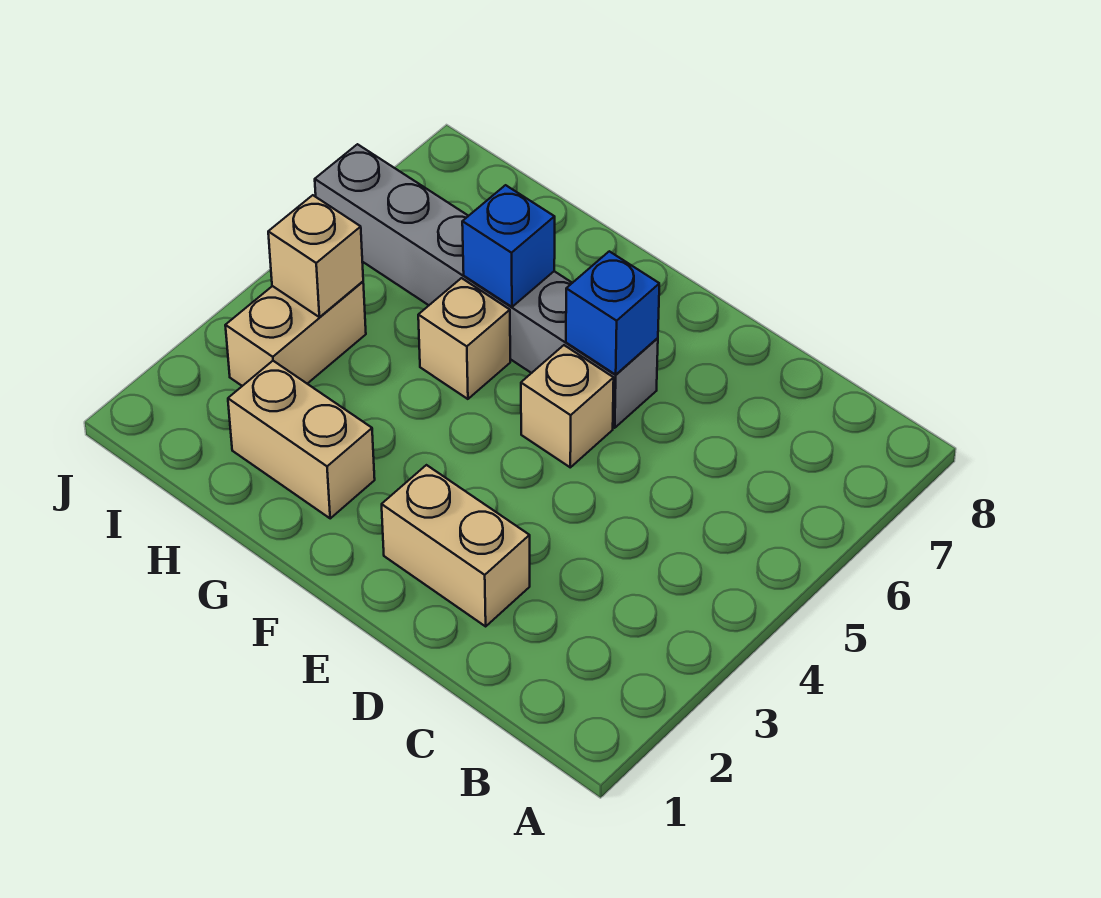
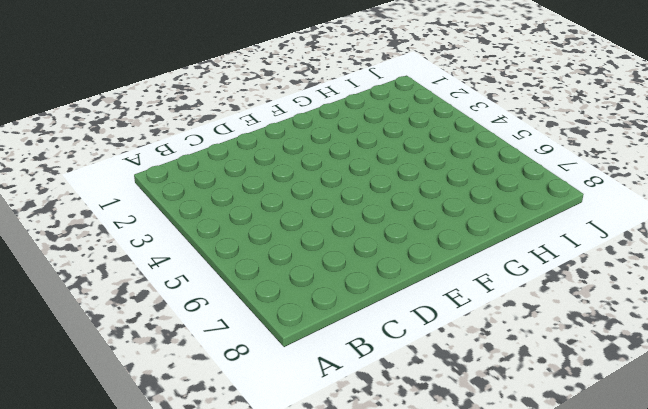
none -> tan 1x2 brick [382,465,530,626]
none -> tan 1x1 brick [521,345,614,467]

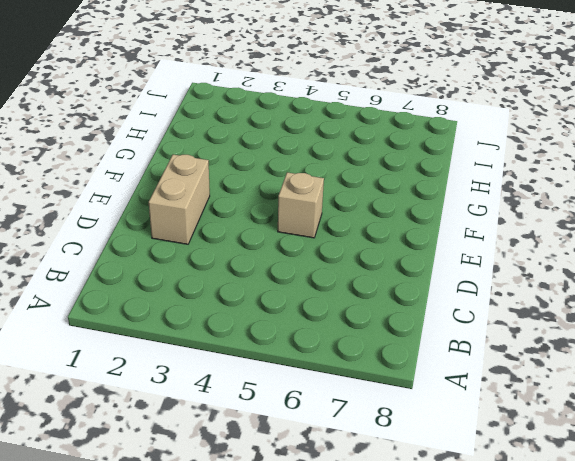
none -> grey 1x6 brick [315,144,658,428]
none -> tan 1x2 brick [228,361,375,518]

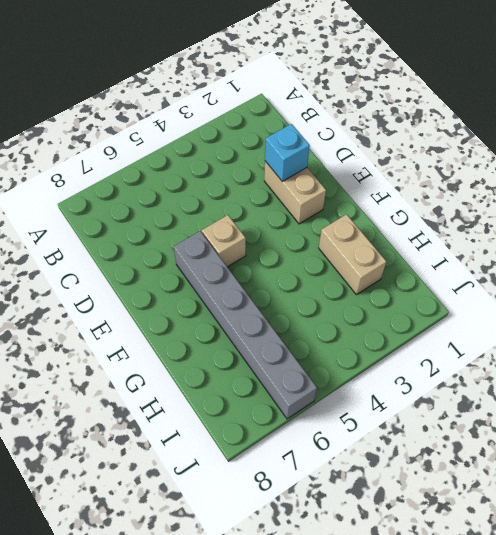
cyan 1x1 brick [265,124,310,181] -> none
none -> tan 1x1 brick [418,278,510,399]
none -> tan 1x2 brick [225,282,366,386]

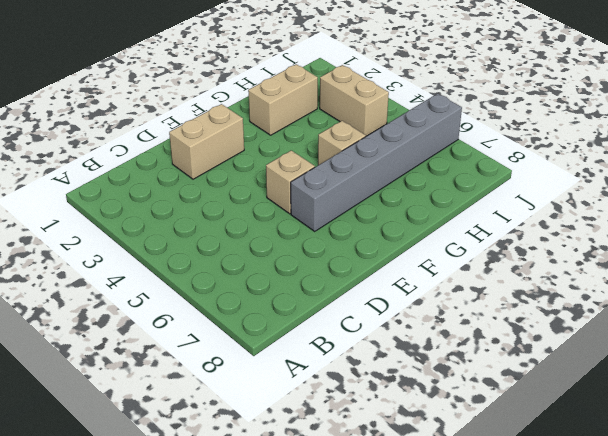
none -> blue 1x1 brick [566,251,659,375]
none -> blue 1x1 brick [462,185,555,307]

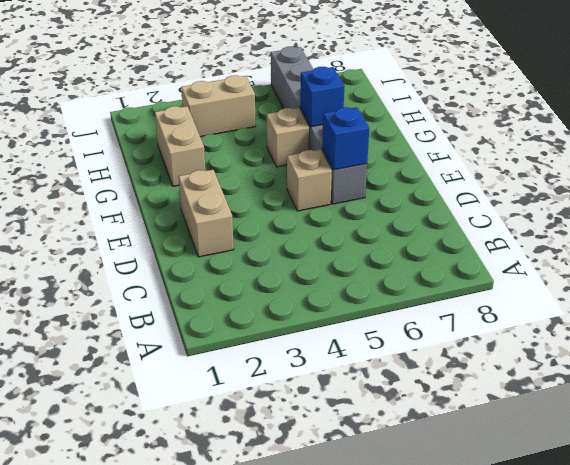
none -> tan 1x1 brick [268,195,363,317]

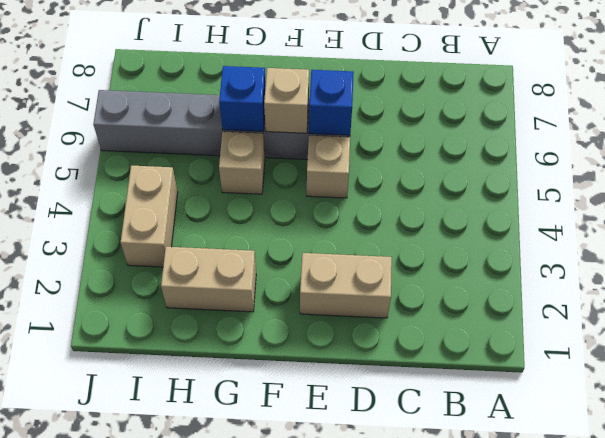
tan 1x1 brick [264,68,309,133] -> tan 1x1 brick moved to [268,195,363,317]

